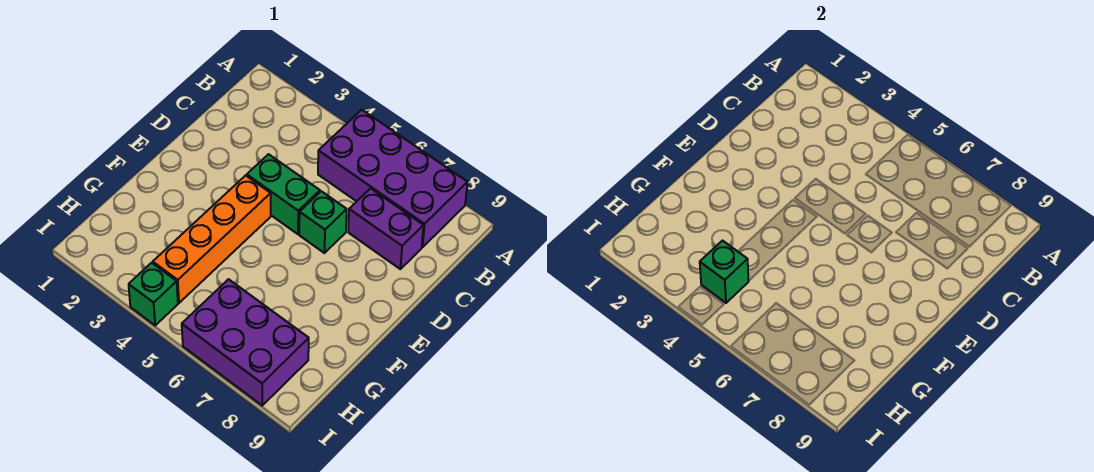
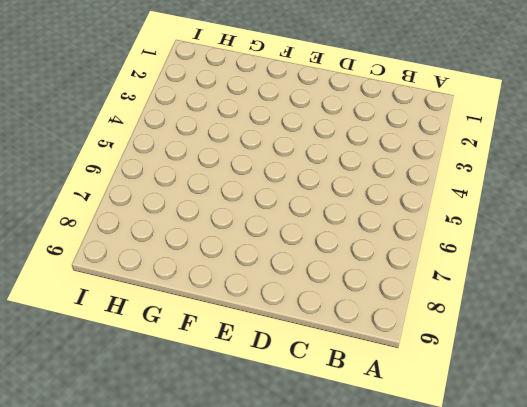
none -> purple 2x4 brick [318,110,468,247]
none -> purple 1x2 brick [348,188,423,269]

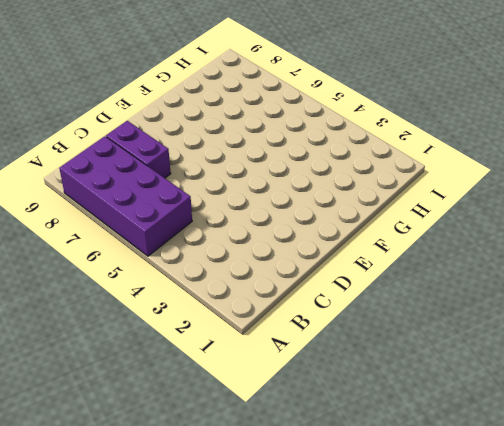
none -> green 1x2 brick [247,154,320,234]
none -> green 1x1 brick [299,191,347,253]

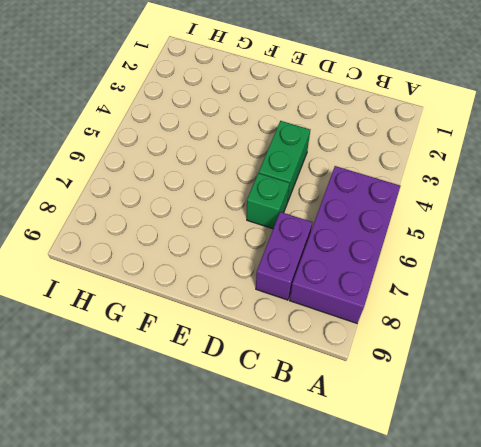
none -> orange 1x4 brick [153,175,271,303]
none -> purple 2x3 brick [182,279,309,405]

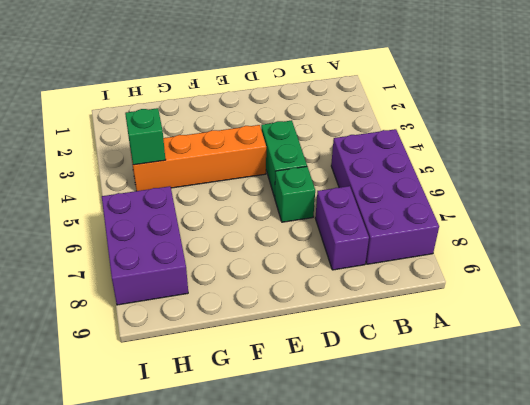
none -> green 1x1 brick [129,263,178,325]

